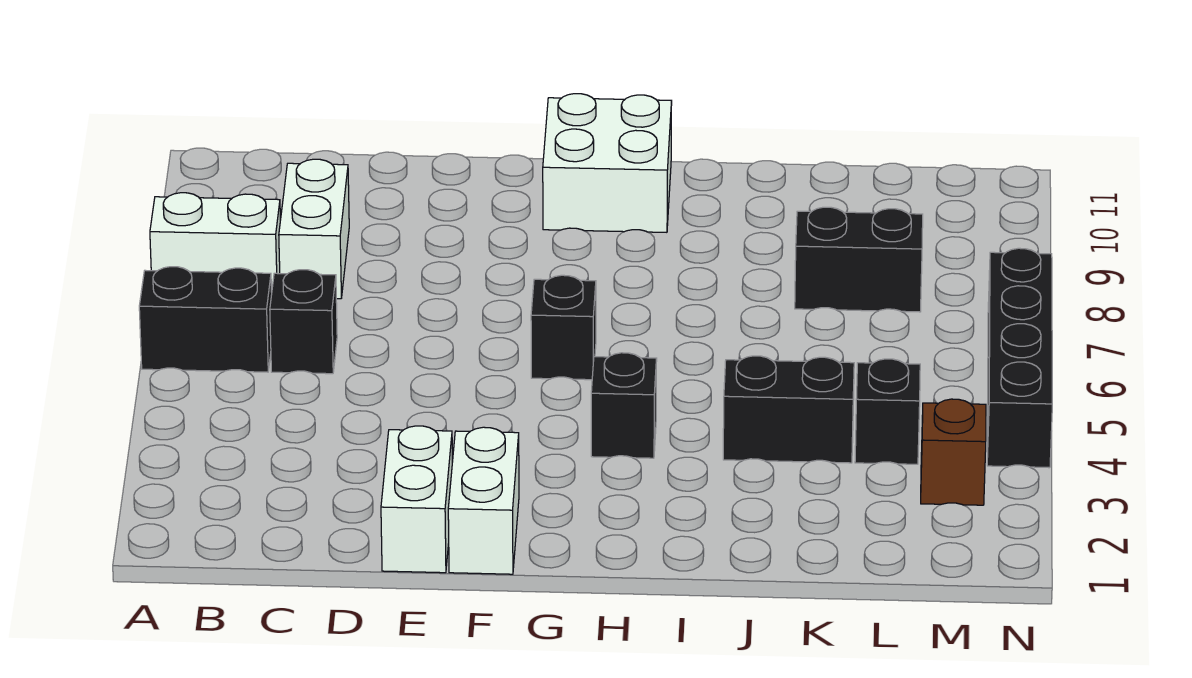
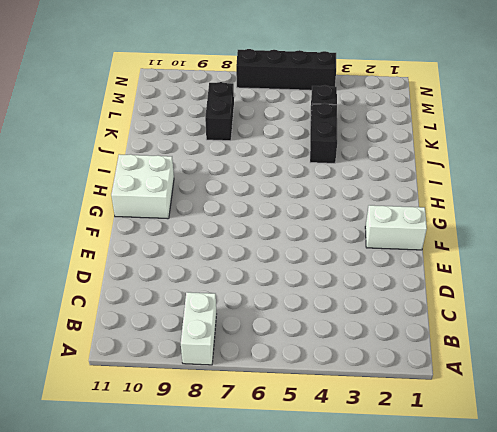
none -> black 1x2 brick [139,267,272,372]
none -> black 1x1 brick [270,270,337,374]
none -> white 1x2 brick [279,159,349,299]

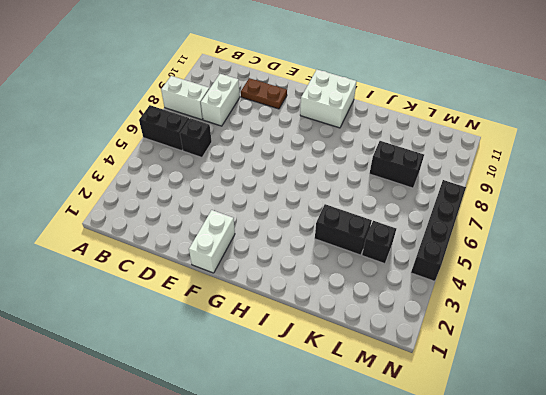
brown 1x2 plate [241,78,287,109] -> none
none -> white 1x2 brick [381,426,452,573]
none -> black 1x1 brick [531,275,596,380]
none -> black 1x1 brick [591,353,657,458]

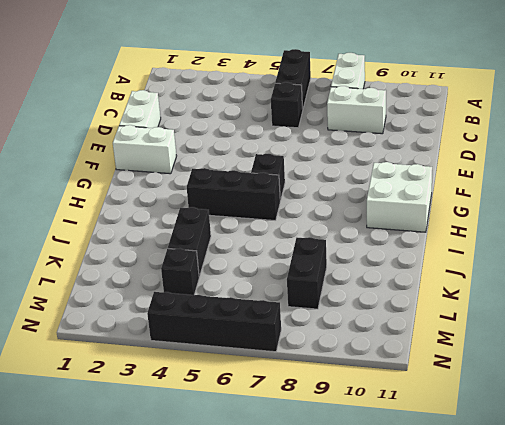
white 1x2 brick [119,90,161,128] -> white 1x2 brick turned to [381,426,452,573]
black 1x3 brick [187,168,280,221] -> black 1x1 brick [591,353,657,458]
none -> brown 1x1 brick [921,399,986,505]

